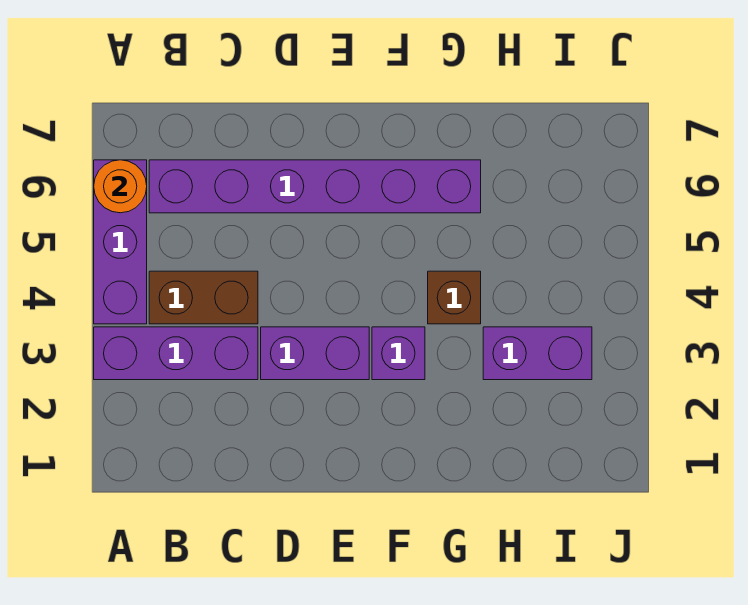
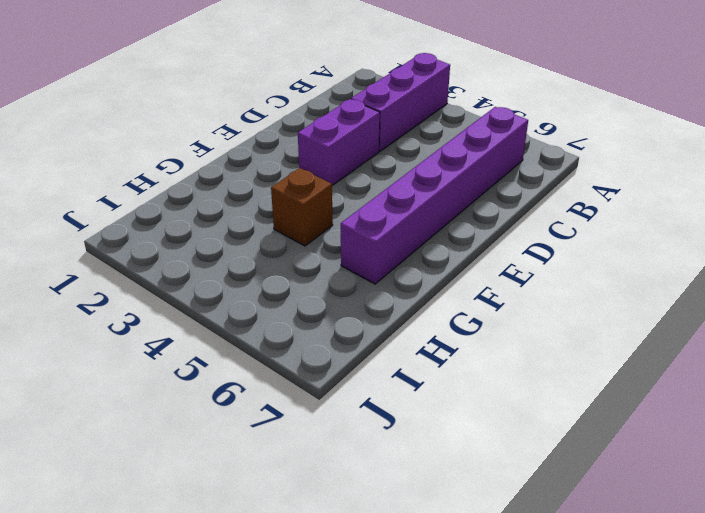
none -> purple 1x3 brick [94,160,147,324]
none -> brown 1x2 brick [149,271,258,324]

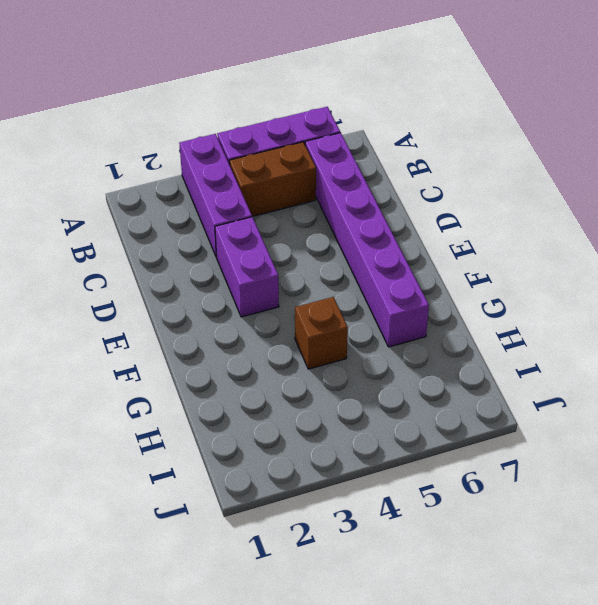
brown 1x2 brick [229,142,316,216] -> brown 1x2 brick turned to [149,271,258,324]
none -> purple 1x1 brick [372,327,425,380]
none -> purple 1x2 brick [483,327,592,380]

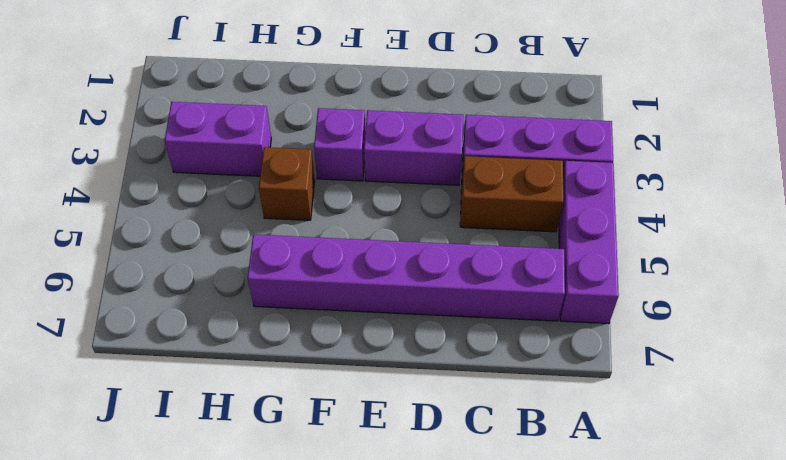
none -> orange 1x1 round brick [94,160,147,213]

